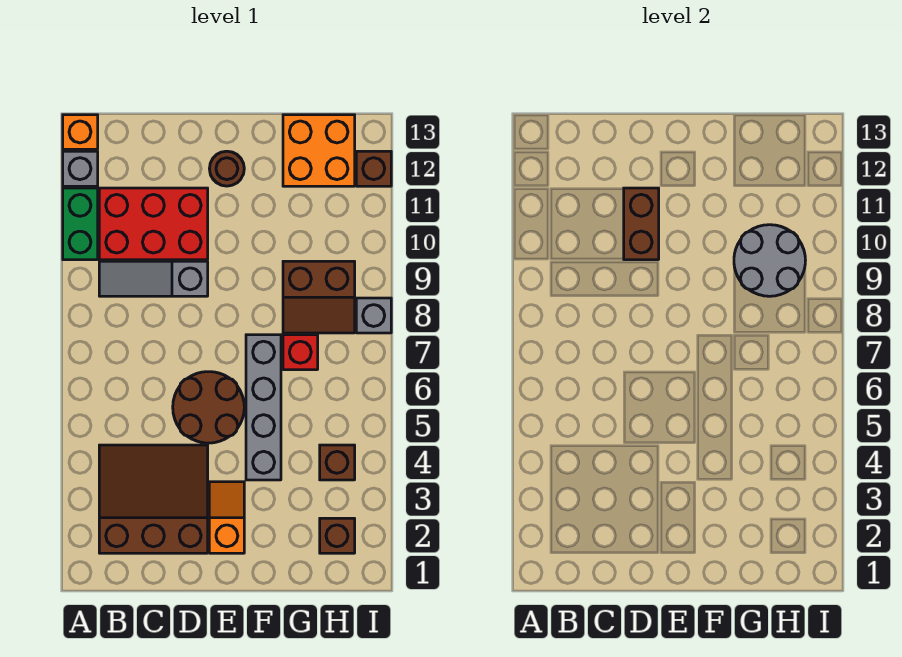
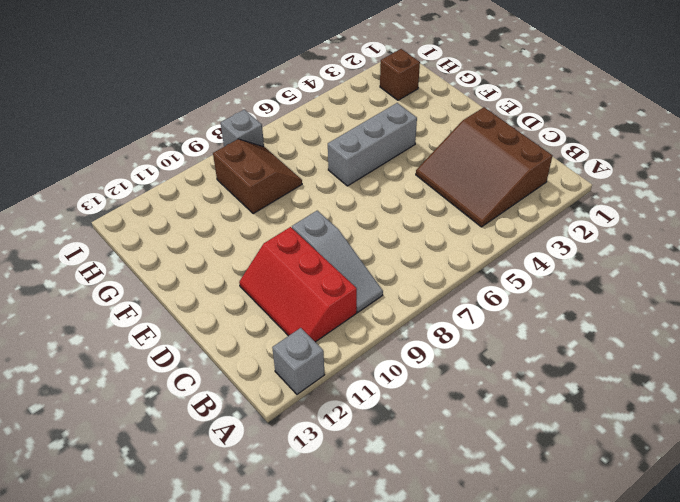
red 2x3 slope [239,227,357,342] -> red 2x3 brick [99,188,208,260]
grey 1x3 brick [328,103,417,186] -> grey 1x4 brick [246,335,281,480]
none -> green 1x2 brick [63,188,98,260]
none -> orange 1x1 brick [63,115,98,149]
none -> brown 2x2 round brick [173,372,244,443]

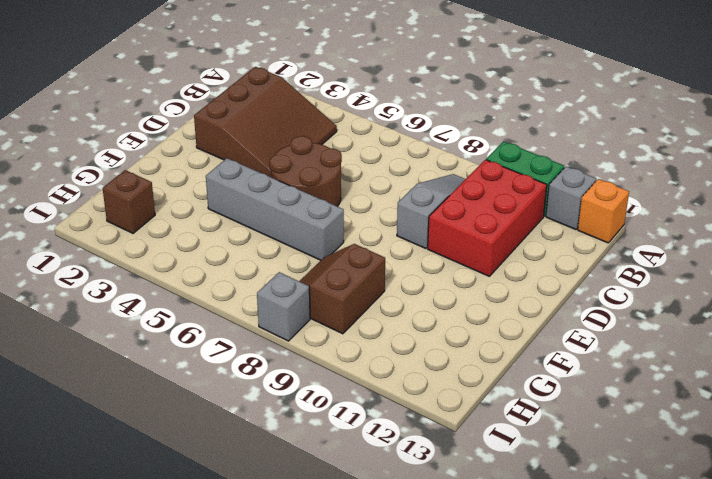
none -> orange 1x2 slope [209,482,244,553]
none -> brown 1x1 round brick [209,151,244,186]
none -> red 1x1 brick [283,335,318,370]

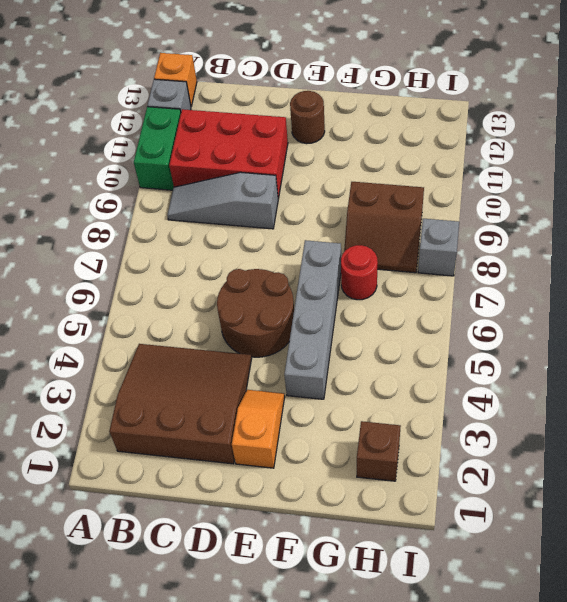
red 1x1 round brick [341,245,378,300] -> red 1x1 brick [283,335,318,370]
none -> orange 2x2 brick [283,115,355,186]
none -> brown 1x1 brick [320,445,355,480]
none -> brown 1x1 brick [356,151,391,186]

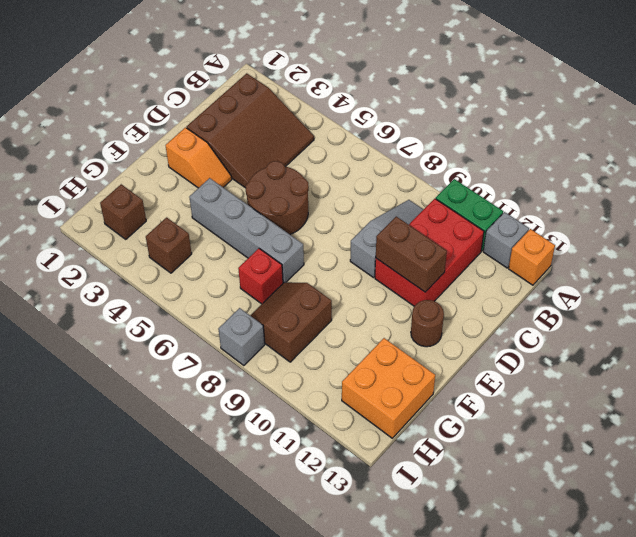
none -> brown 1x1 brick [356,151,391,186]
none -> grey 2x2 round brick [734,225,805,296]

